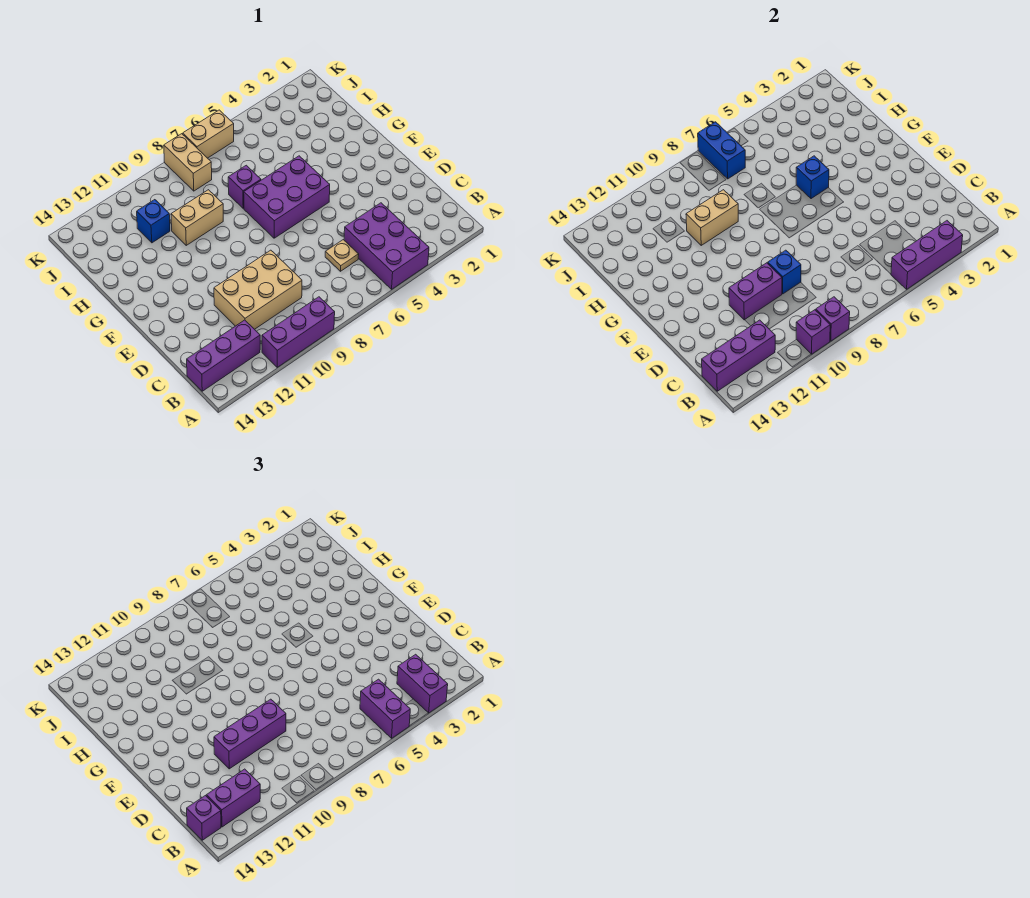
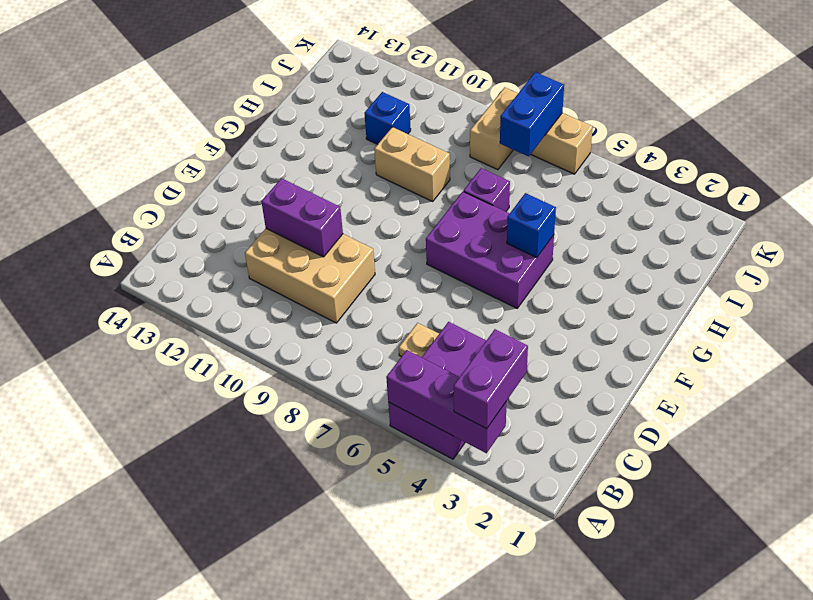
none -> purple 1x3 brick [262,297,335,367]
none -> purple 1x3 brick [187,320,260,391]
none -> purple 1x1 brick [816,297,850,341]

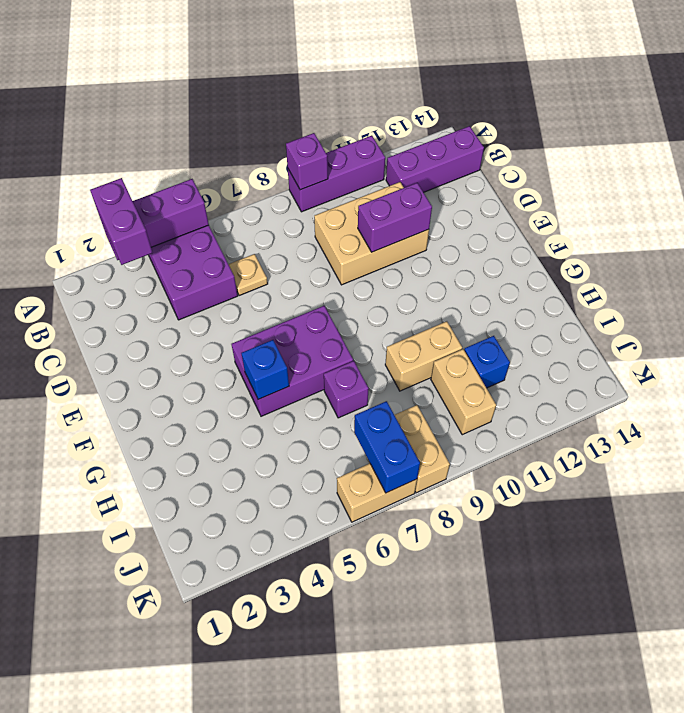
tan 1x2 brick [431,349,496,435] -> tan 1x2 brick turned to [686,190,738,245]
none -> purple 1x1 brick [796,310,830,354]
none -> purple 1x3 brick [702,320,775,391]
none -> blue 1x1 brick [768,250,801,294]

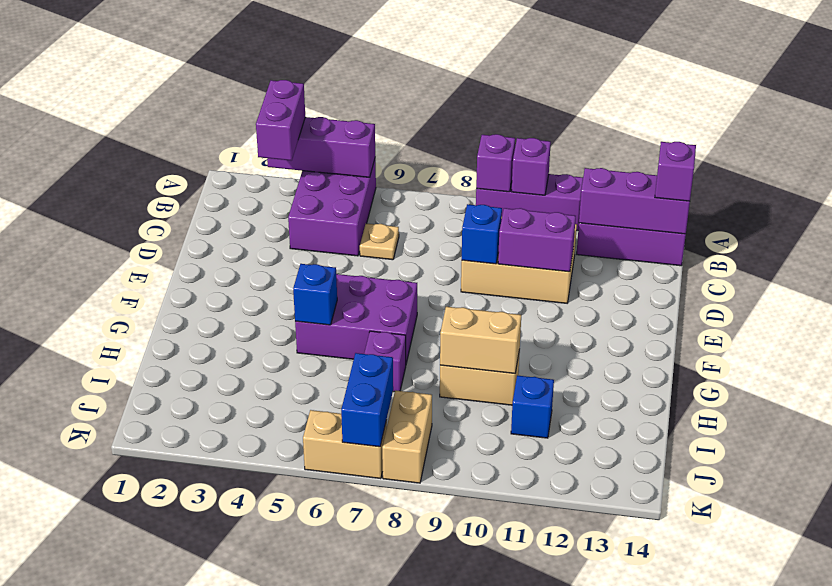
none -> purple 1x2 brick [360,679,410,738]
none -> purple 1x2 brick [206,769,260,827]
none -> purple 1x3 brick [214,699,286,769]

